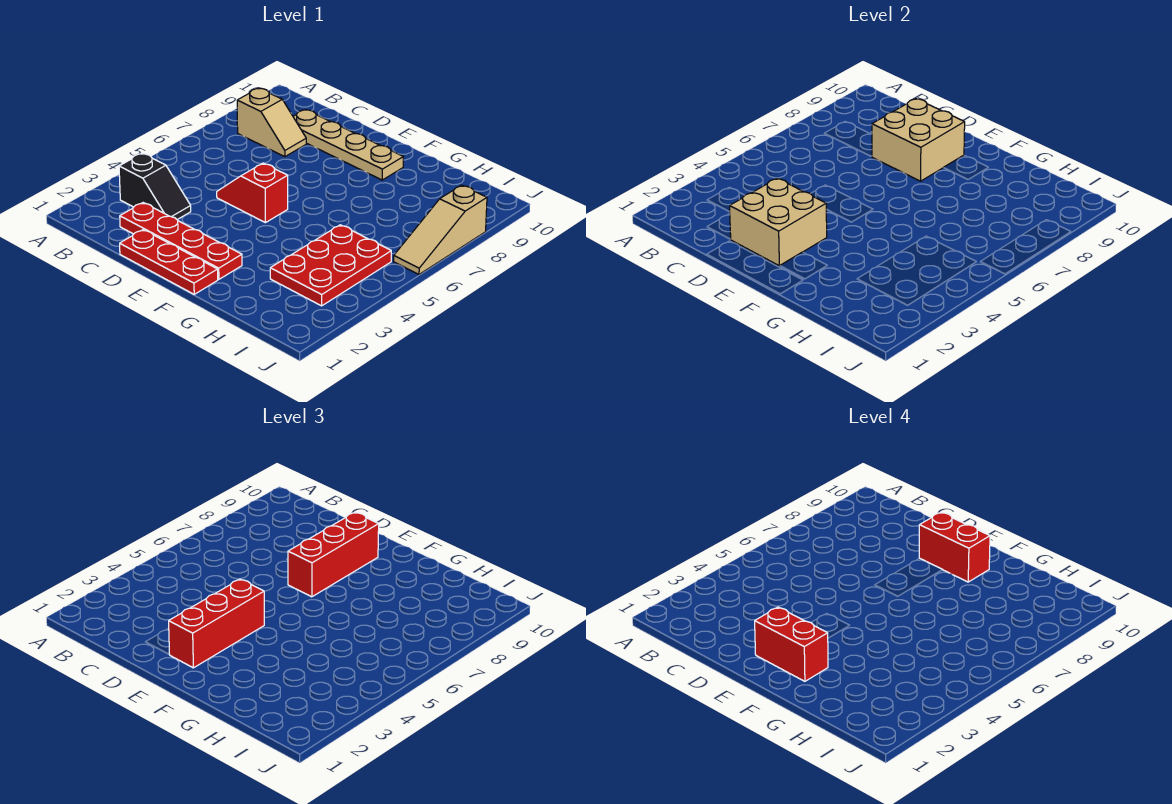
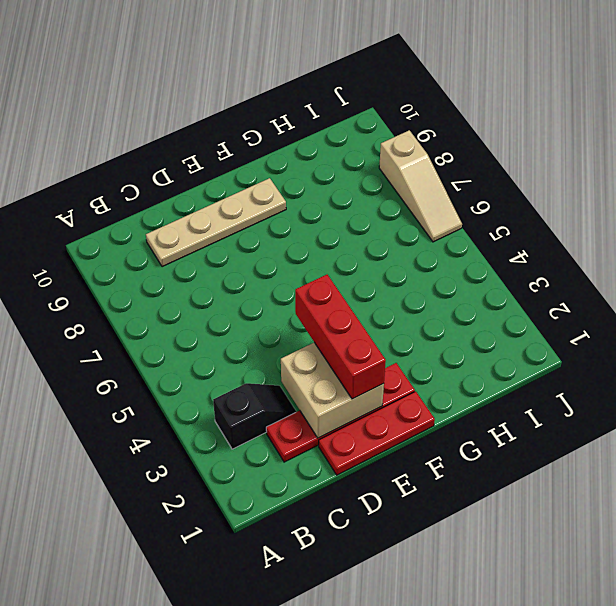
none -> tan 1x2 slope [237,88,306,157]
none -> red 1x2 slope [217,163,288,223]
none -> red 2x3 plate [270,225,391,306]

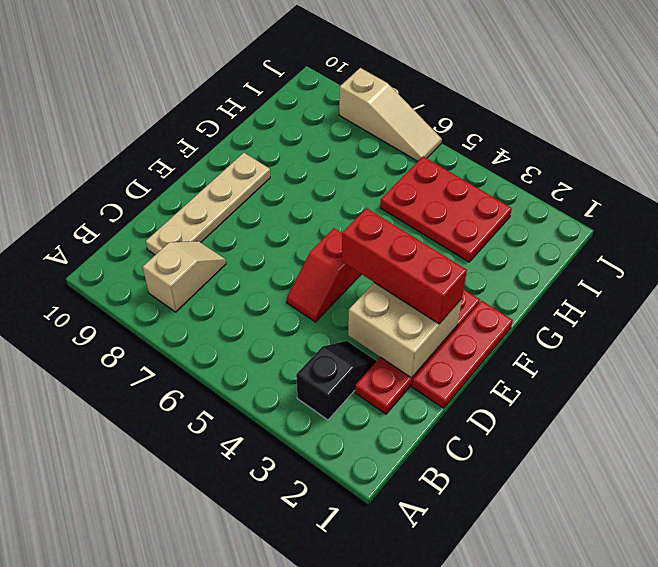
none -> tan 2x2 brick [872,99,965,181]
none -> red 1x3 brick [288,512,379,597]
none -> red 1x2 brick [755,607,828,681]

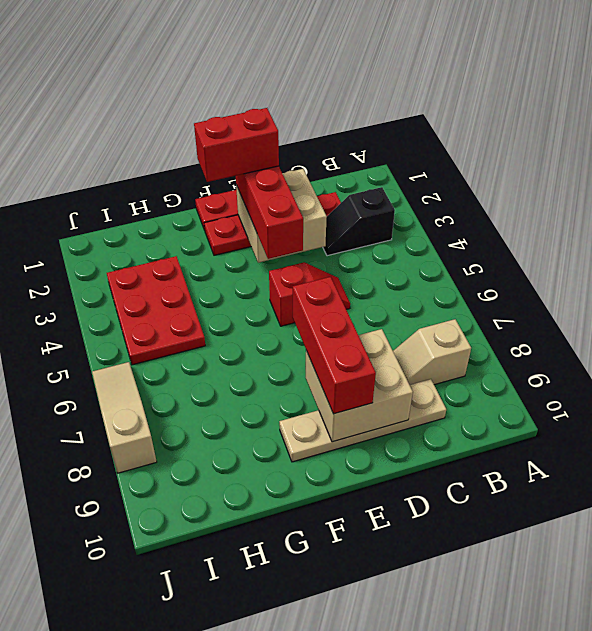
none -> red 1x2 brick [919,512,990,582]

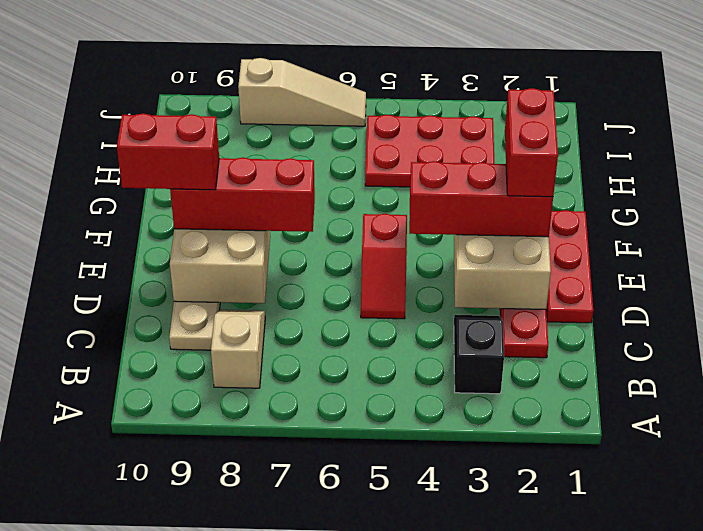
red 1x2 brick [117,113,219,190] -> red 1x2 brick turned to [919,512,990,582]

